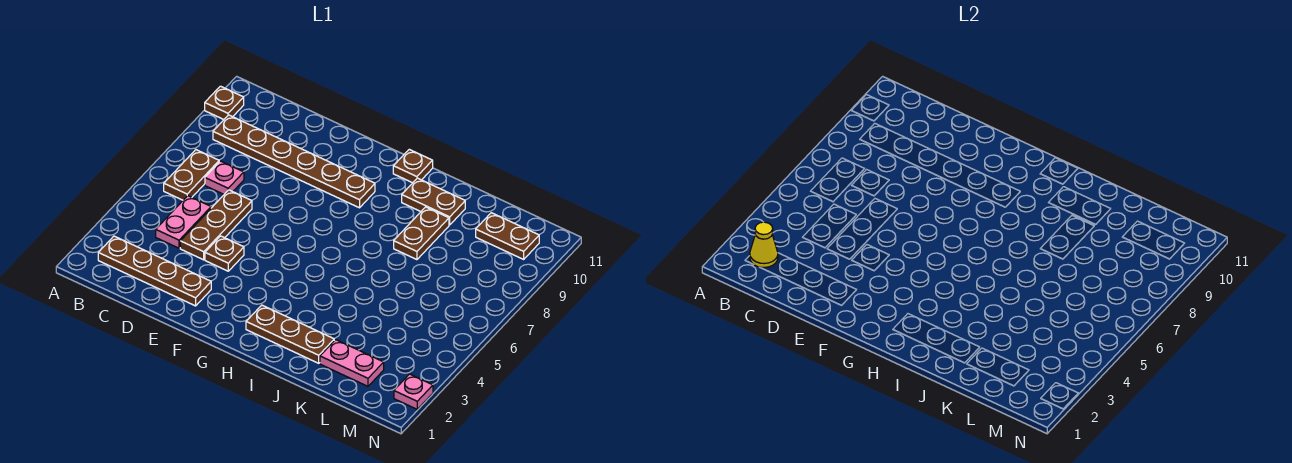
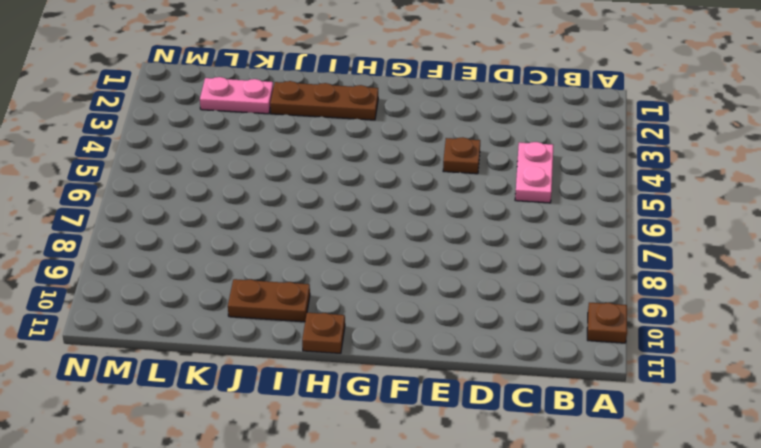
none -> brown 1x4 plate [98,236,211,306]
none -> brown 1x2 plate [164,150,219,200]
none -> brown 1x6 plate [213,115,375,208]

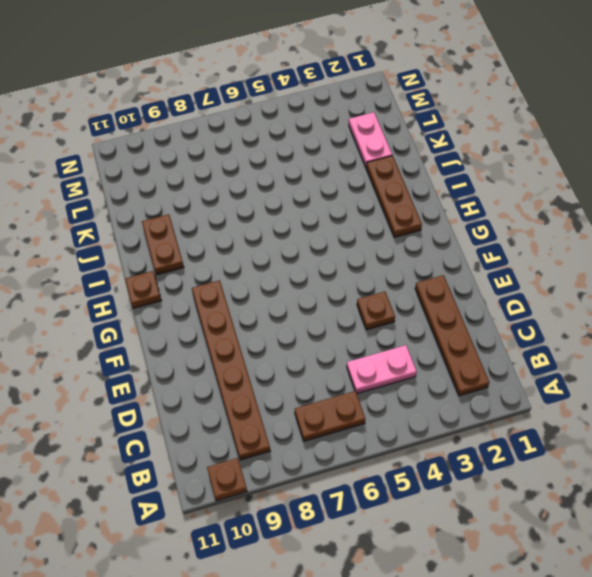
none -> pink 1x1 plate [205,161,244,194]
none -> brown 1x3 plate [180,190,252,260]
none -> brown 1x2 plate [394,207,449,260]

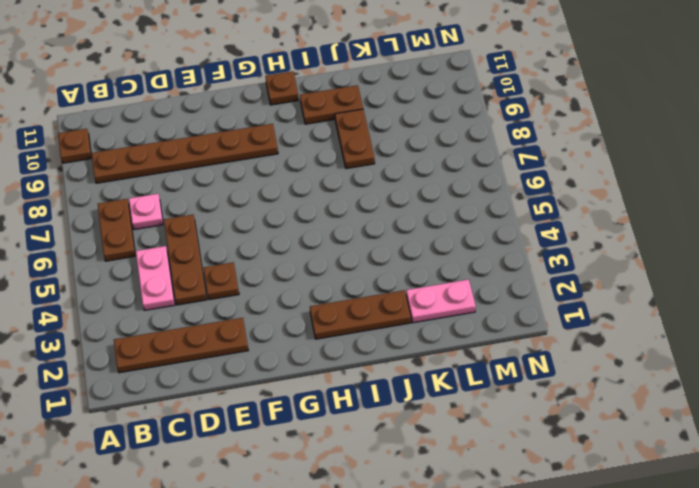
none -> brown 1x2 plate [476,213,539,259]
none -> pink 1x1 plate [394,374,433,409]
none -> yellow 1x1 cone [750,222,778,268]

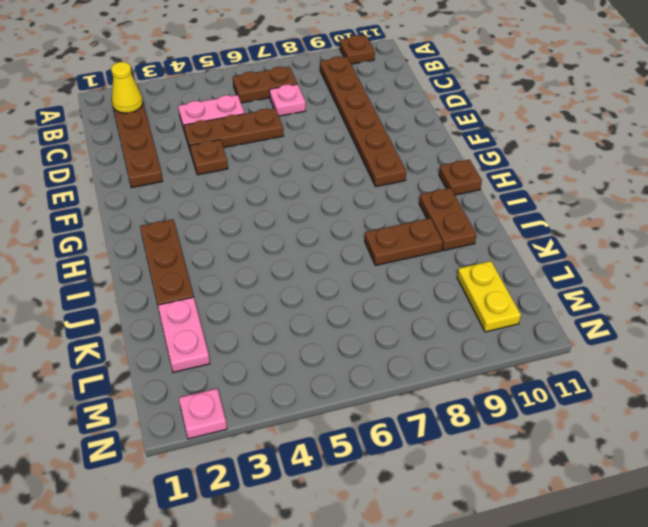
yellow 1x2 plate [457,261,521,332] -> brown 1x2 plate [476,213,539,259]

